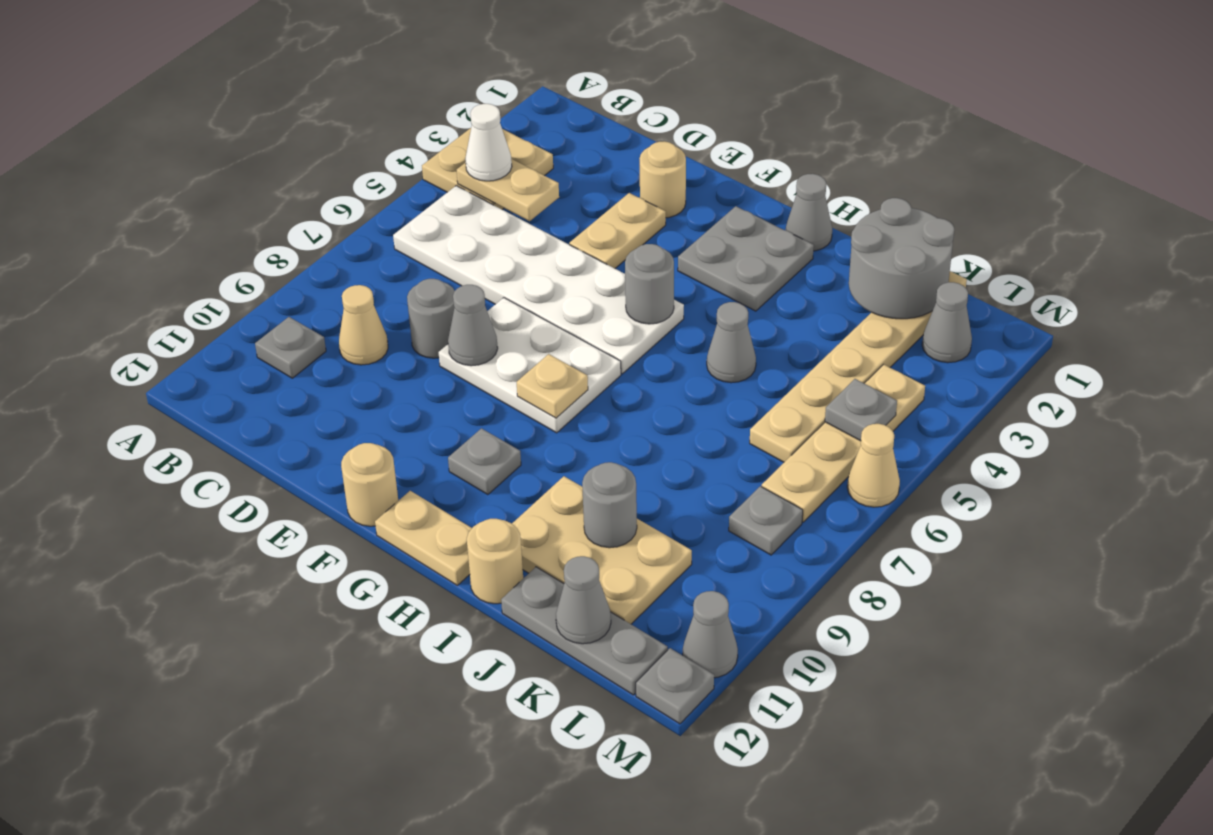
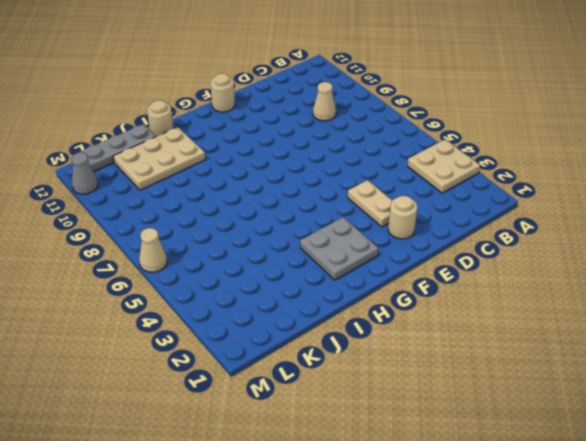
none -> white 2x6 plate [393,186,684,374]
none -> grey 1x1 plate [255,317,326,378]
none -> grey 1x1 round brick [407,279,455,358]
none -> white 2x3 plate [439,298,621,433]

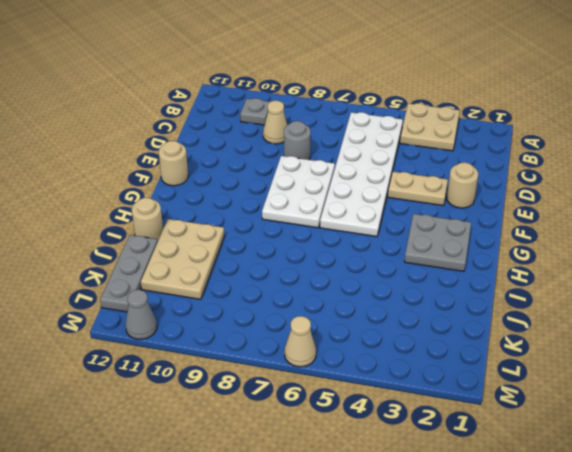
none -> grey 1x1 plate [448,428,521,495]
none -> tan 1x2 plate [375,491,472,585]
none -> grey 1x1 cone [786,174,832,251]
none -> grey 1x1 cone [707,302,756,383]

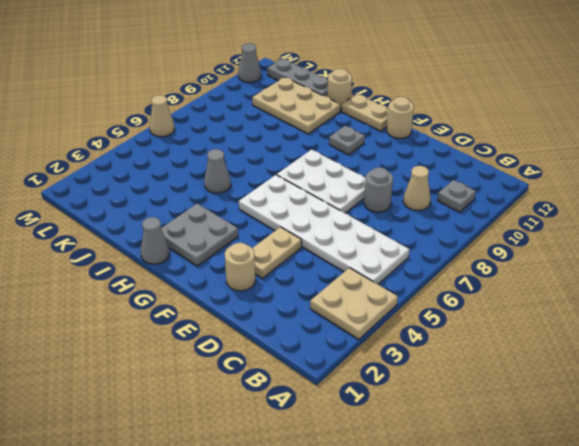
none -> tan 1x6 plate [750,271,967,462]
none -> grey 1x1 cone [922,282,972,363]
none -> tan 1x4 plate [762,364,925,522]
none -> grey 1x1 plate [729,486,803,555]

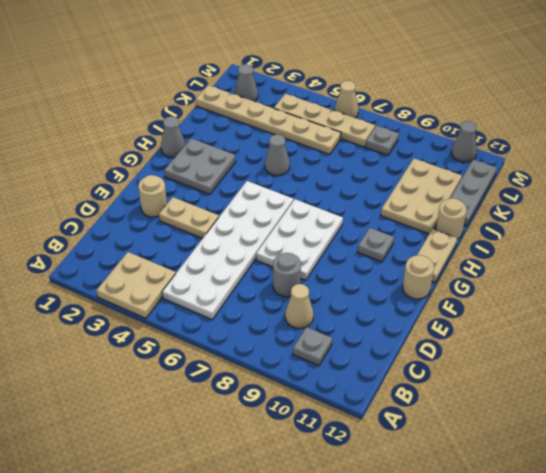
none -> grey 1x1 plate [636,648,714,724]
none -> tan 1x2 plate [457,159,559,221]
none -> grey 1x1 cone [448,285,498,366]
none -> grey 1x1 round brick [625,244,674,324]

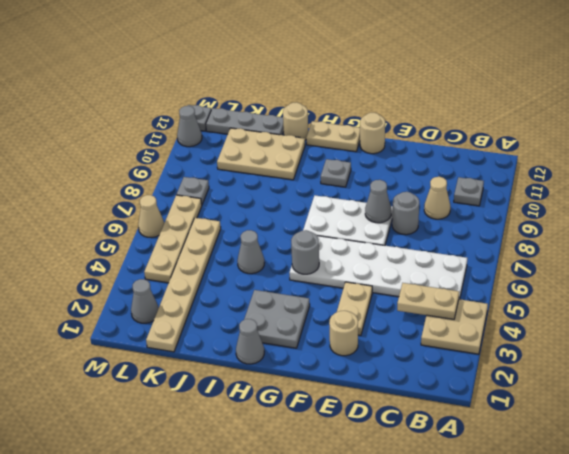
none -> tan 1x1 plate [517,354,588,418]
none -> grey 2x2 round brick [849,198,954,319]
none -> grey 1x1 round brick [582,462,637,548]
none -> grey 1x1 cone [556,556,611,644]

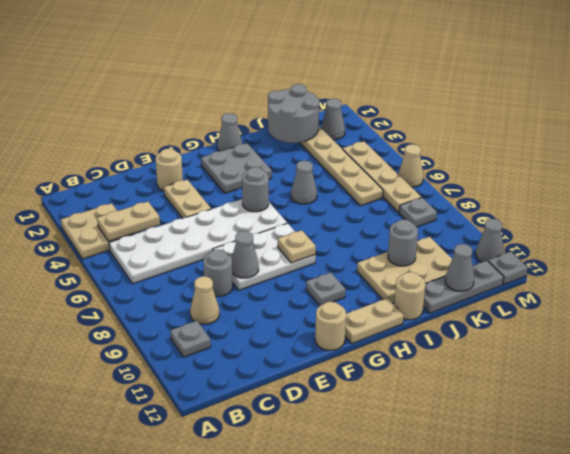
none -> grey 1x1 plate [825,379,897,441]
none -> white 1x1 cone [465,104,512,181]

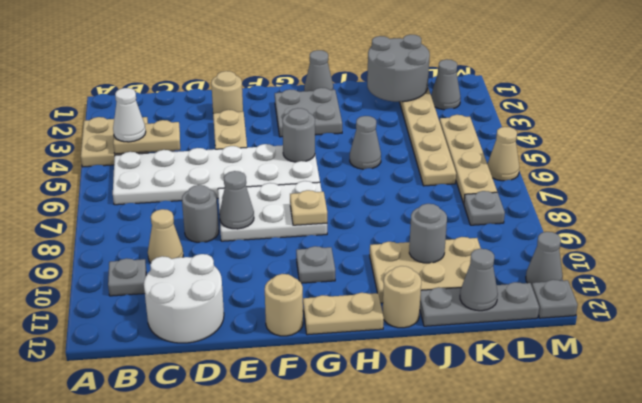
white 2x2 round brick [144,254,224,343] -> none
none -> grey 1x1 plate [825,379,897,441]

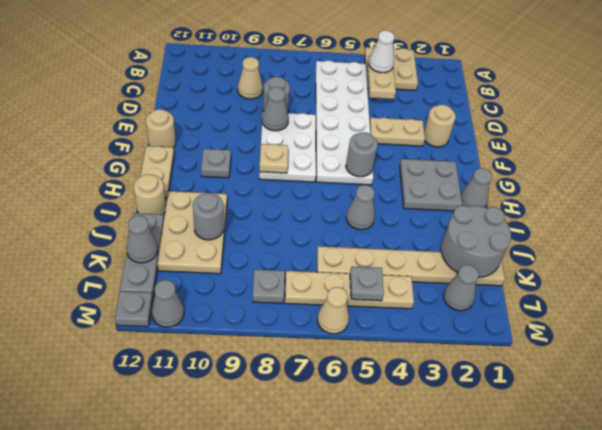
none -> grey 1x1 plate [255,317,326,378]

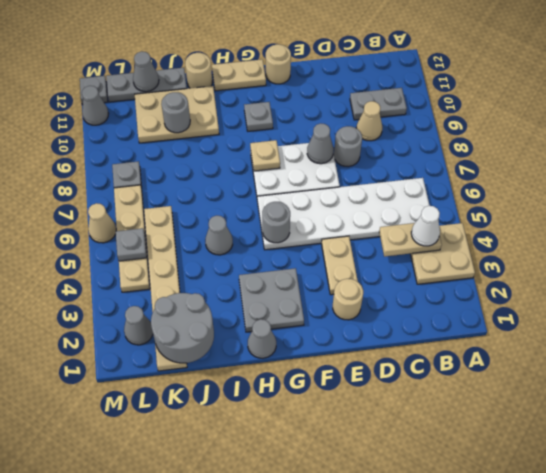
grey 1x2 plate [350,88,407,120] -> grey 1x1 plate [255,317,326,378]

